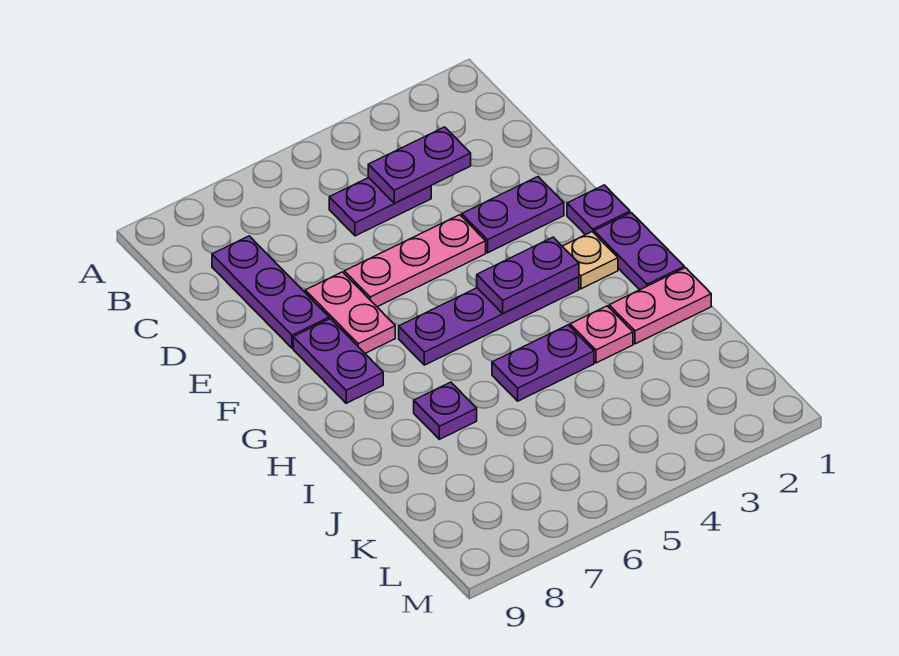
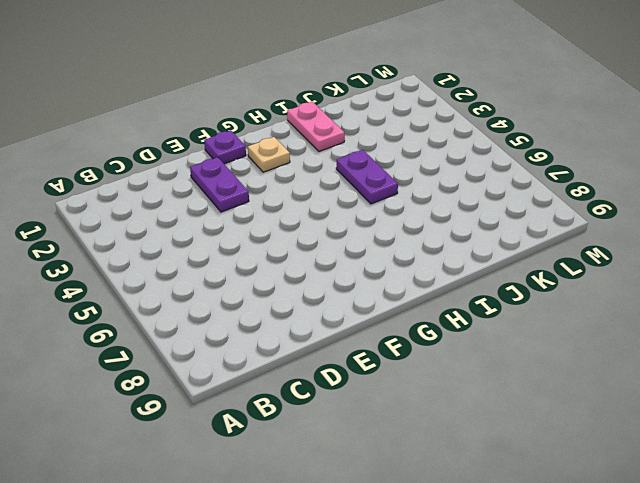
none -> purple 1x2 plate [329,178,431,236]
none -> purple 1x3 plate [212,236,329,348]
none -> pink 1x3 plate [344,215,486,307]

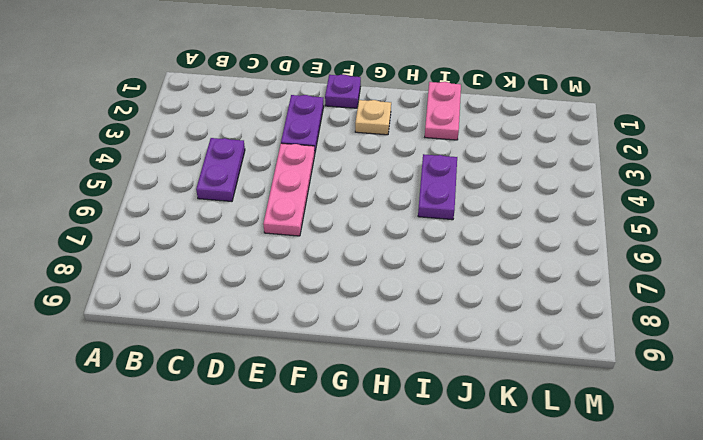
none -> purple 1x3 plate [212,236,329,348]
none -> pink 1x2 plate [305,272,395,353]
none -> purple 1x2 plate [293,319,383,403]

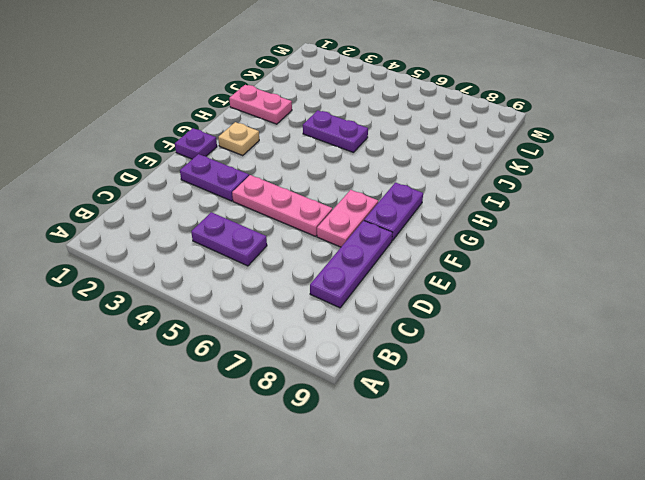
none -> purple 1x2 plate [594,213,684,290]
none -> purple 1x4 plate [399,277,579,365]
none -> pink 1x1 plate [570,306,633,363]

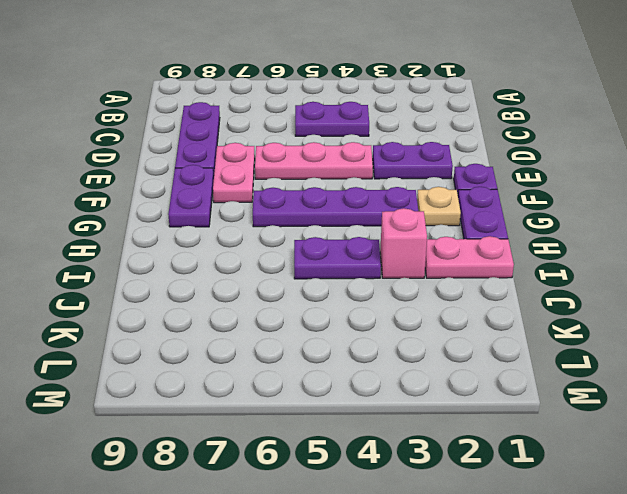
pink 1x1 brick [380,208,427,278] -> pink 1x1 plate [570,306,633,363]
none -> purple 1x1 plate [414,382,477,439]
none -> purple 1x2 plate [368,127,471,203]
none -> purple 1x2 plate [477,237,579,313]

